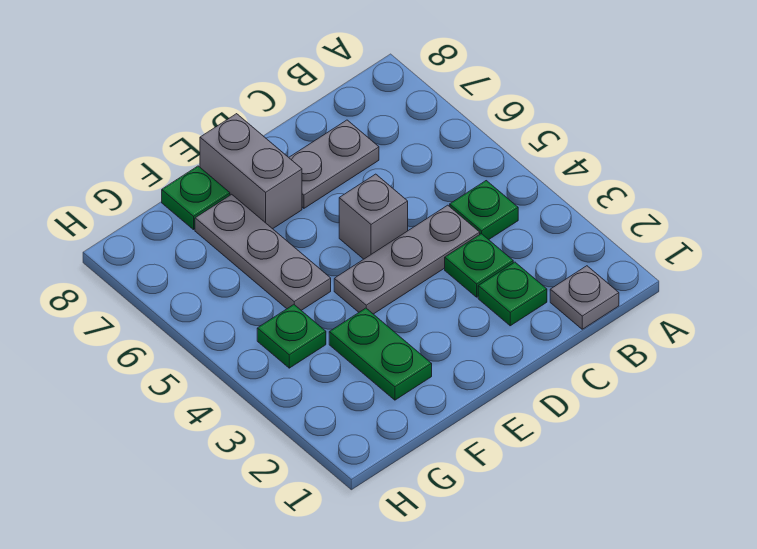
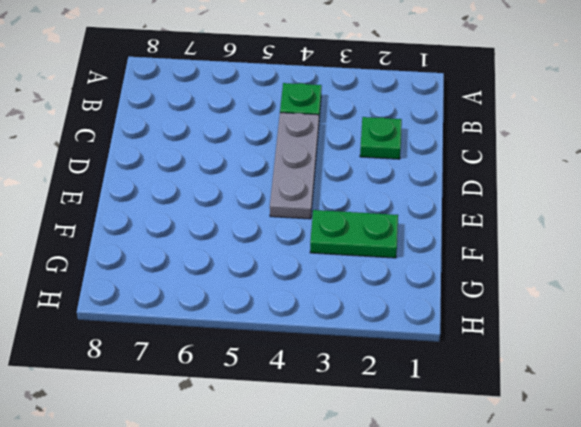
none -> grey 1x1 plate [550,266,619,329]
none -> green 1x1 plate [445,234,513,297]
none -> grey 1x2 plate [289,120,379,208]

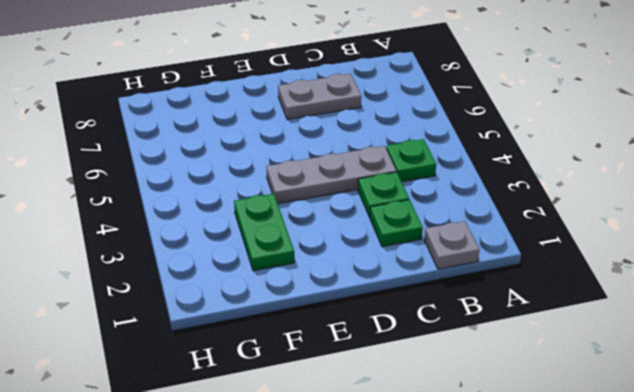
none -> grey 1x1 brick [339,174,408,259]
none -> grey 1x2 brick [200,114,302,229]
none -> grey 1x3 plate [195,194,331,310]

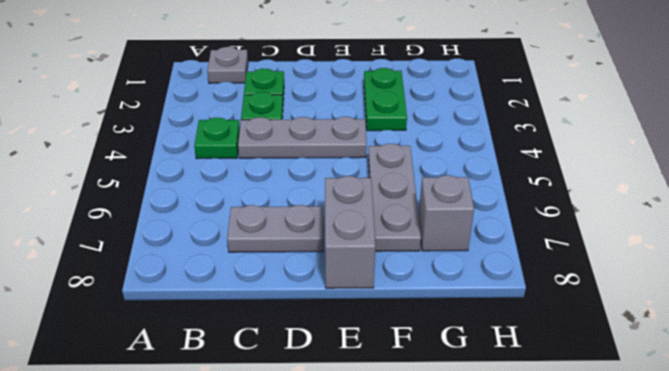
grey 1x1 brick [419,175,474,251] -> grey 1x1 brick moved to [339,174,408,259]
none -> green 1x1 plate [162,166,230,230]
none -> green 1x1 plate [257,305,326,368]

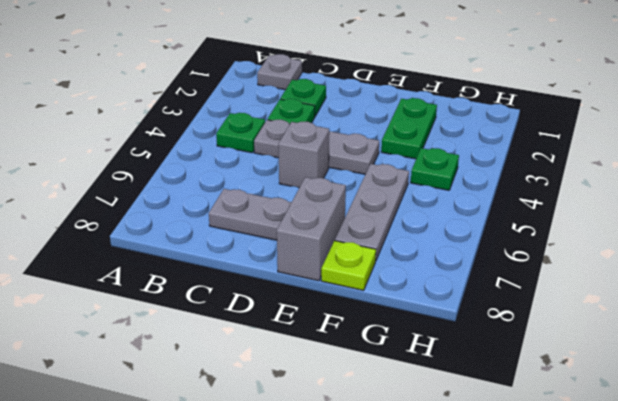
lime 1x1 plate [321,241,376,290] -> green 1x1 plate [162,166,230,230]

